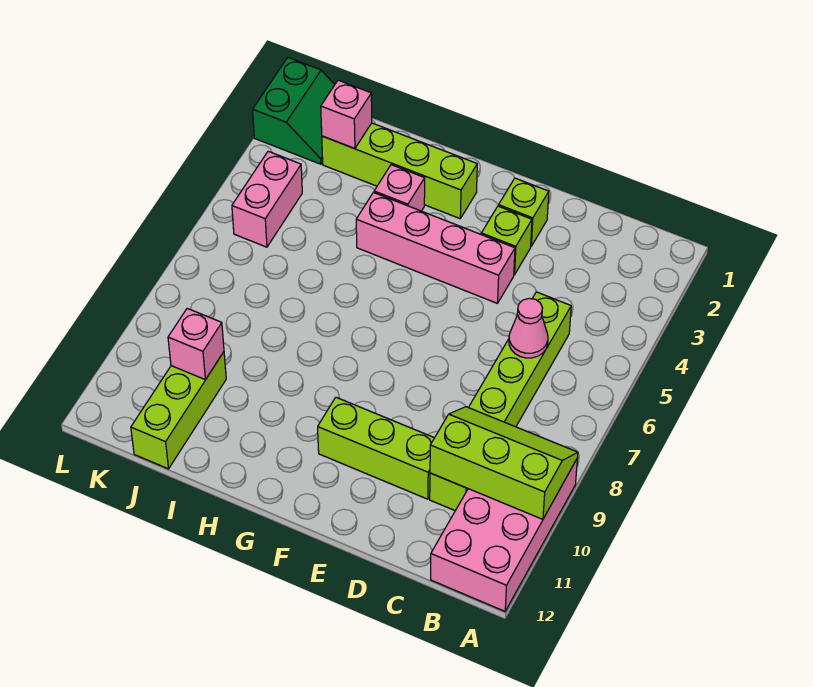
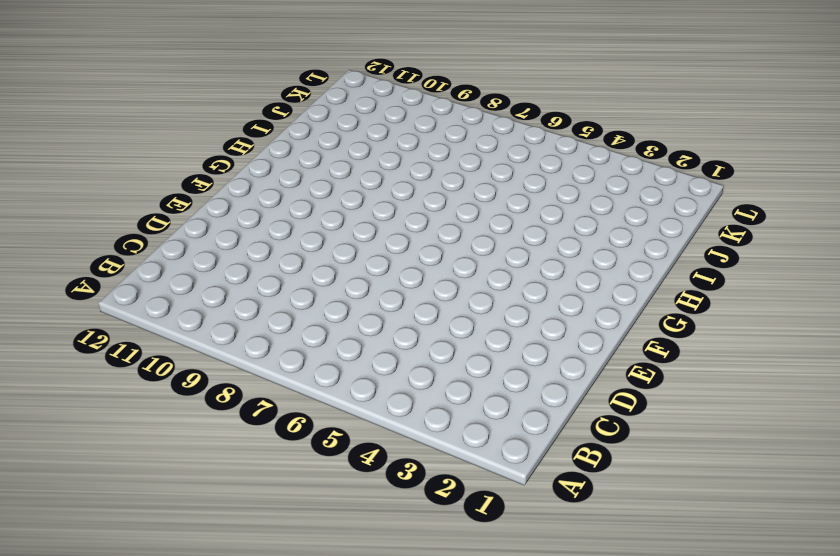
none -> pink 2x4 brick [431,458,578,611]
none -> lime 1x6 brick [430,292,571,511]
none -> lime 1x3 brick [318,397,434,499]

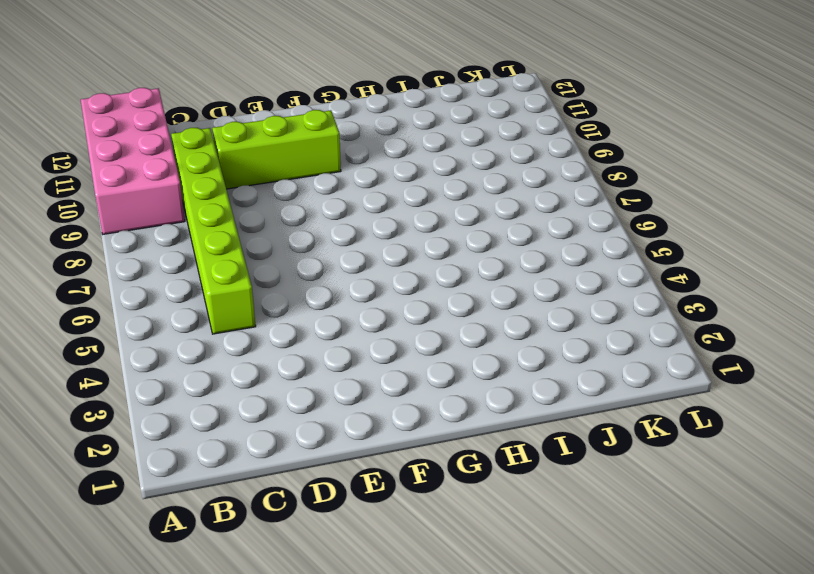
none -> lime 1x1 brick [499,178,549,246]
none -> lime 1x1 brick [481,206,532,275]
none -> pink 1x4 brick [356,193,515,303]

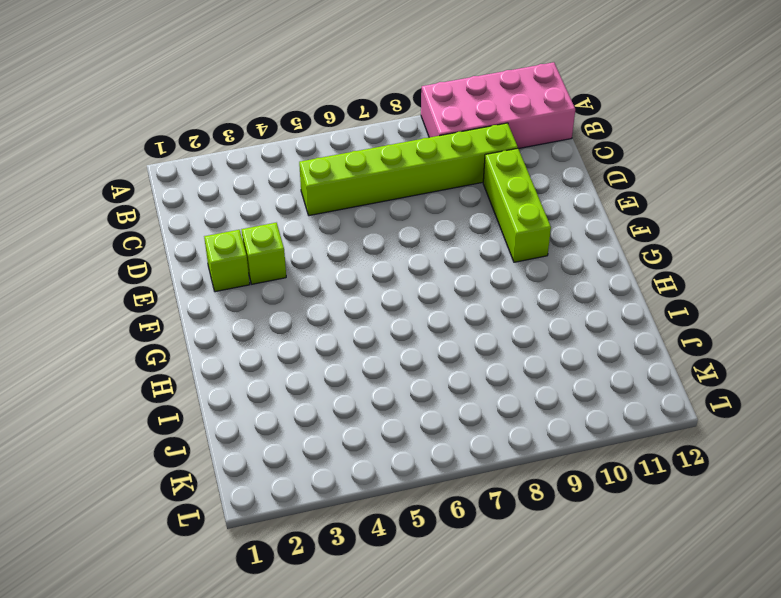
none -> pink 1x4 brick [356,193,515,303]
none -> lime 1x4 brick [322,123,477,219]
none -> pink 1x1 brick [374,165,425,211]

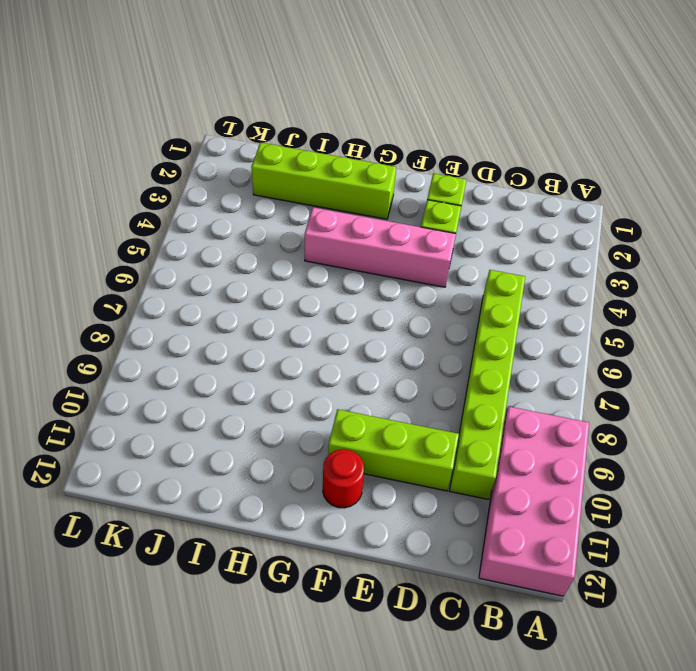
red 1x1 round brick [323,449,364,508] -> none
none -> pink 1x1 brick [374,165,425,211]
none -> lime 1x3 brick [131,352,226,469]
none -> green 2x2 slope [253,58,335,164]

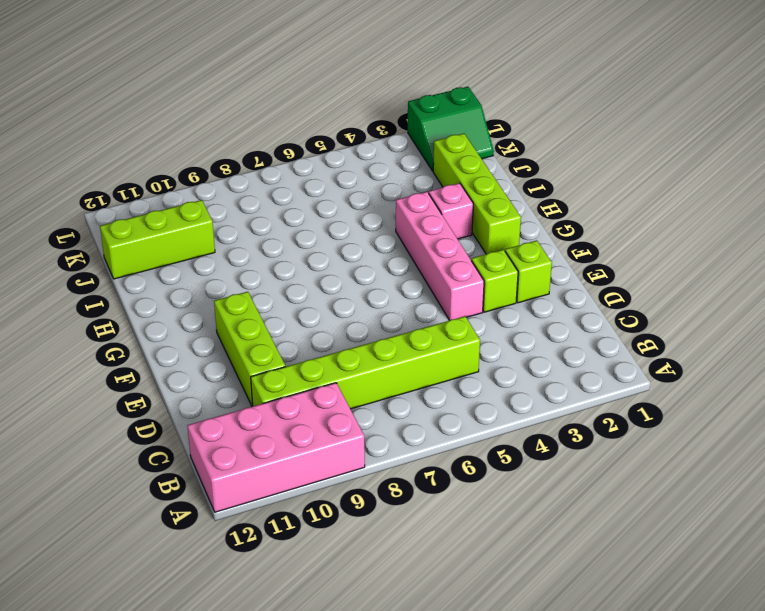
none -> pink 1x2 brick [232,151,302,247]
none -> lime 2x3 slope [430,407,578,519]
none -> pink 1x1 cone [509,298,548,358]

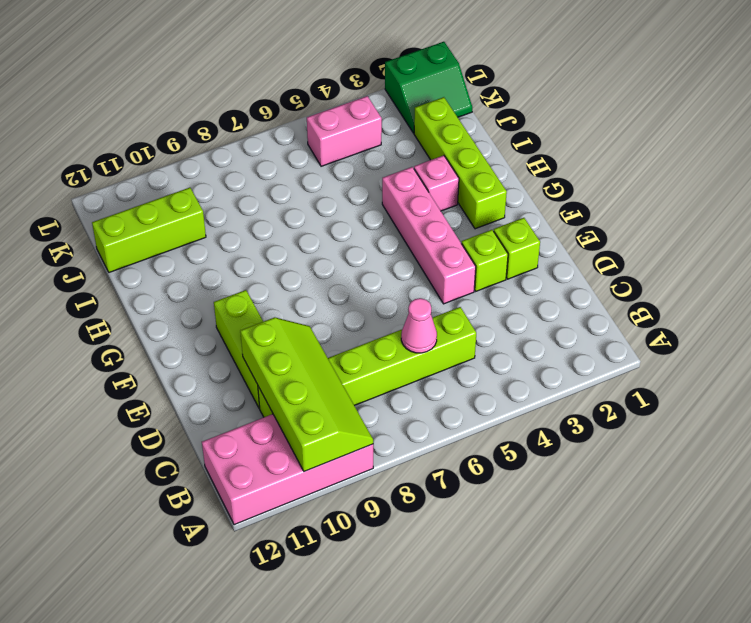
lime 2x4 slope [240,317,373,472] -> lime 2x3 slope [430,407,578,519]
none -> pink 1x1 brick [321,80,372,149]
none -> pink 1x1 brick [168,308,224,380]

